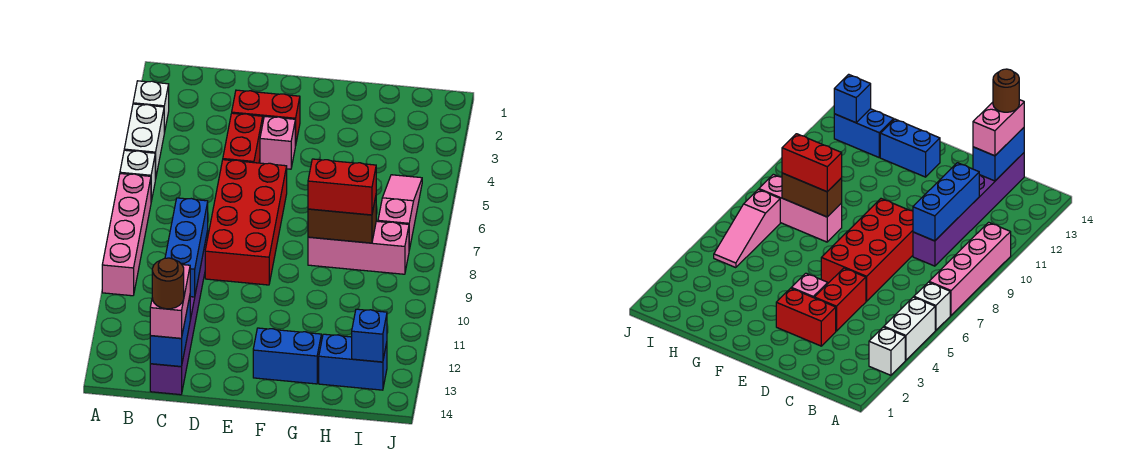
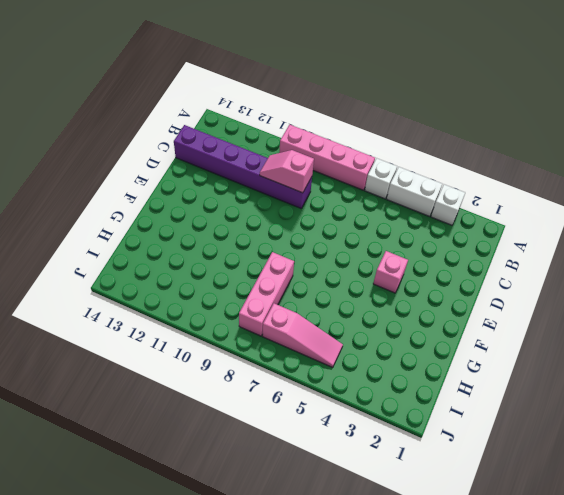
pink 1x2 slope [260,150,314,193] -> blue 1x3 brick [165,198,208,297]
none -> red 1x2 brick [232,90,300,146]
none -> red 1x2 brick [223,113,263,163]
none -> red 2x4 brick [205,160,287,285]

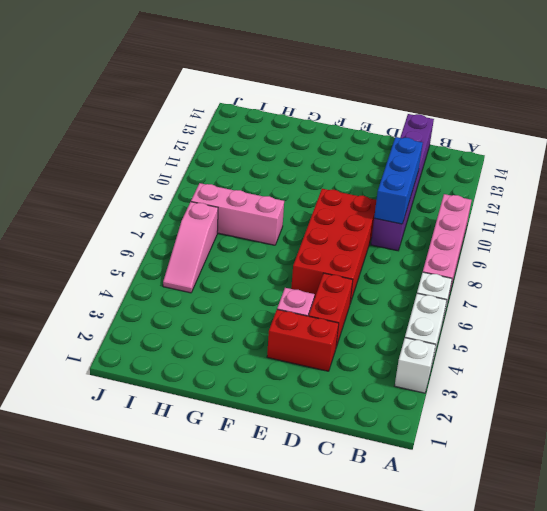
none -> blue 1x2 brick [253,328,321,384]
none -> blue 1x2 brick [319,334,387,390]
none -> blue 1x2 brick [150,297,190,367]

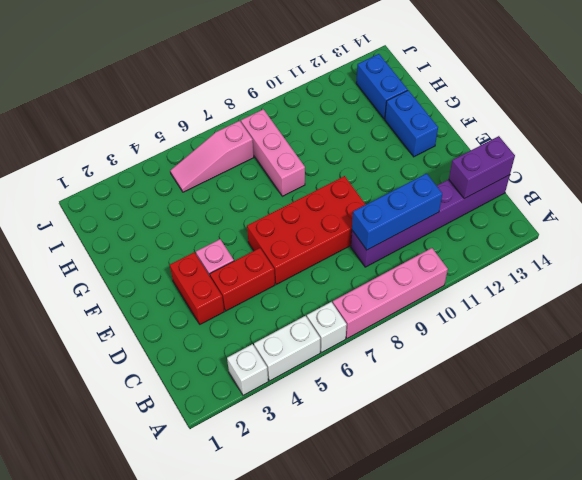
purple 1x2 brick [449,136,515,199] -> blue 1x2 brick [150,297,190,367]
none -> brown 1x2 brick [308,197,376,243]
none -> blue 1x1 brick [352,309,387,362]
none -> pink 1x2 brick [150,265,190,338]

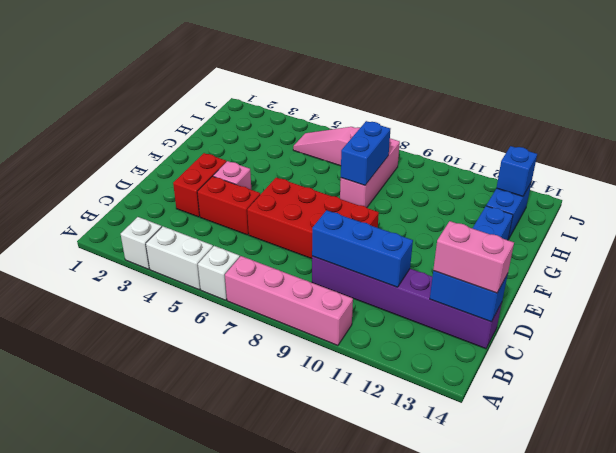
blue 1x2 brick [341,121,390,185] -> brown 1x2 brick [308,197,376,243]
none -> red 1x2 brick [308,159,376,215]
none -> brown 1x1 round brick [152,258,184,309]

